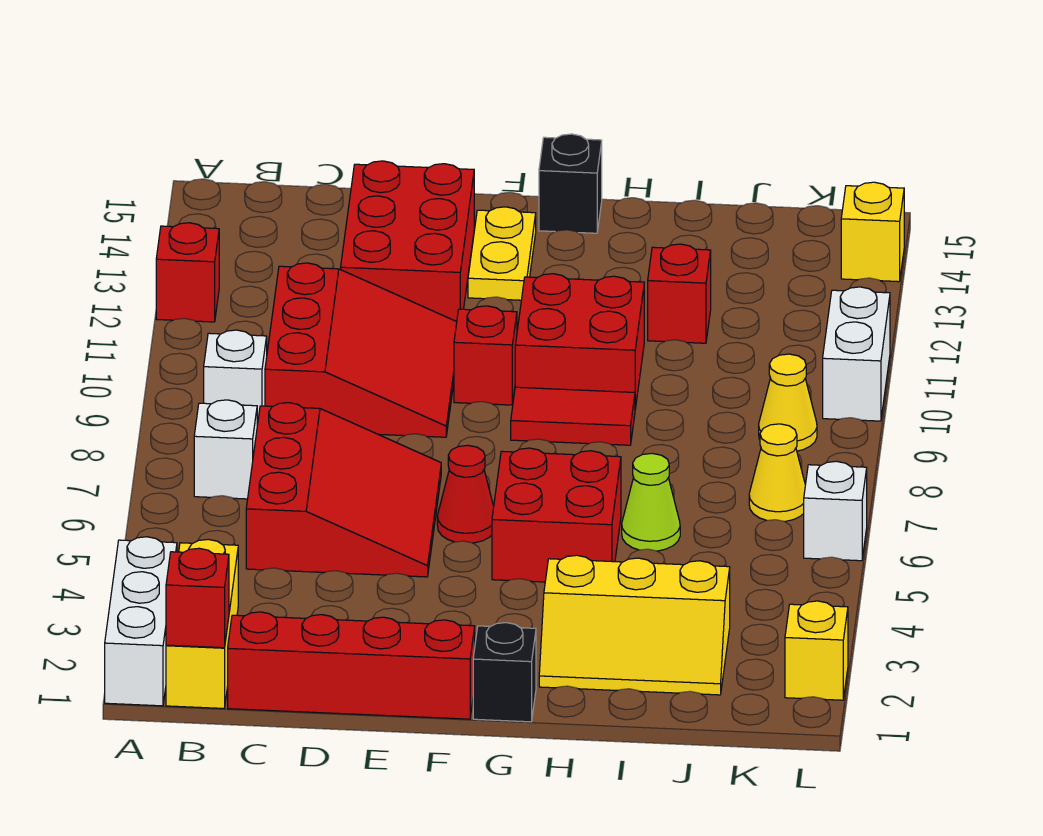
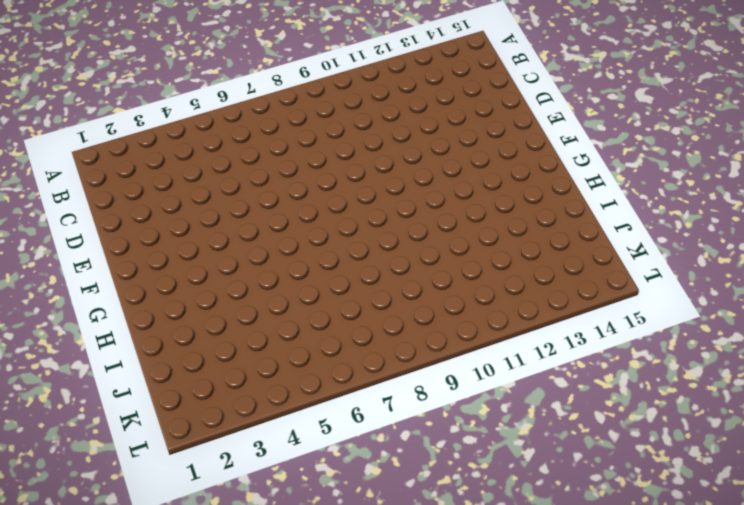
none -> white 1x3 brick [105,537,177,706]
none -> red 1x1 brick [156,223,219,322]
none -> yellow 1x3 brick [166,539,238,708]

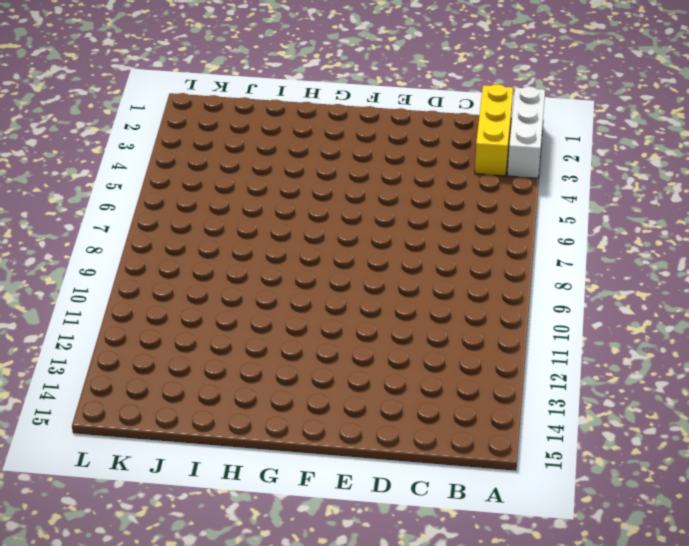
none -> red 1x1 brick [156,223,219,322]
none -> white 1x1 brick [194,400,257,499]
none -> white 1x1 brick [204,330,267,425]

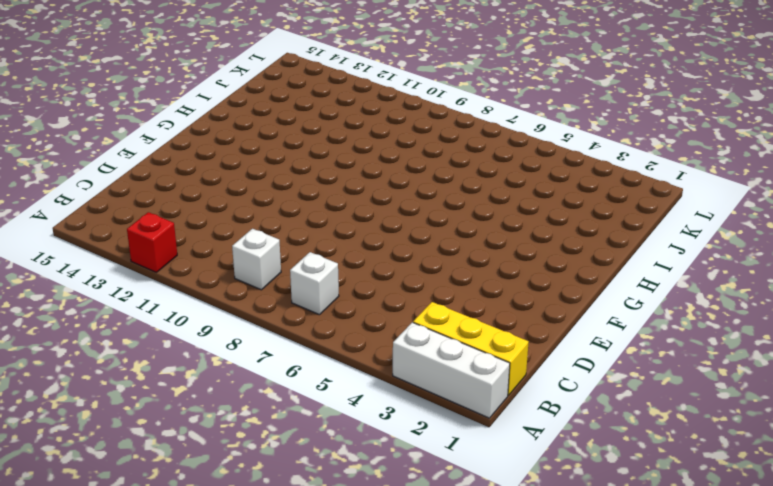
none -> red 1x4 brick [228,612,475,719]
none -> red 3x3 slope [246,403,441,577]
none -> red 3x3 slope [265,263,457,437]

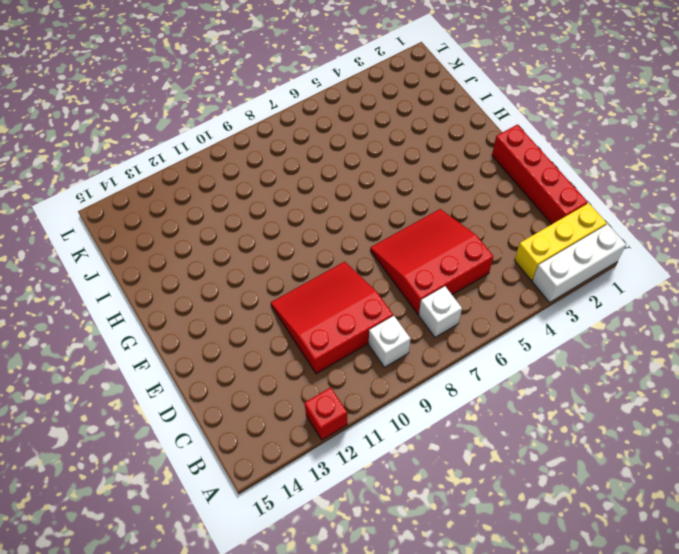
none -> red 2x3 brick [341,161,474,322]
none -> red 1x1 cone [437,445,494,543]
none -> red 1x1 brick [454,306,517,405]

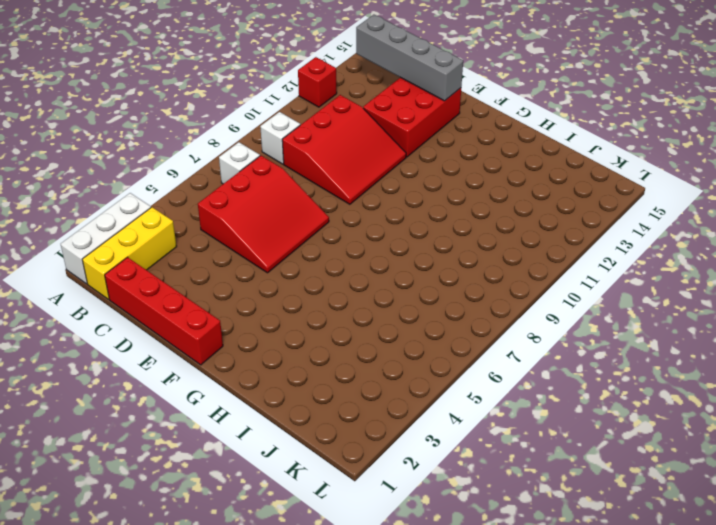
grey 1x4 brick [356,15,463,101] -> none
none -> red 1x1 cone [437,445,494,543]
none -> red 1x1 brick [454,306,517,405]
none -> yellow 1x2 plate [468,207,536,300]

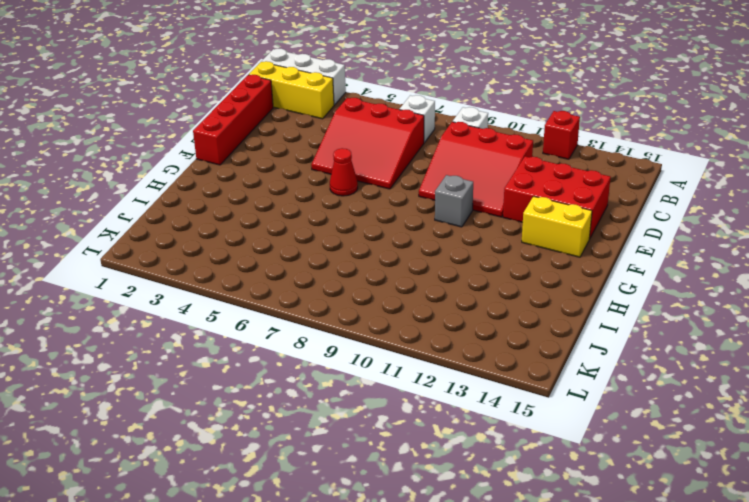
grey 1x1 brick [435,175,473,227] -> red 1x1 brick [454,306,517,405]
yellow 1x2 brick [522,196,592,257] -> yellow 1x2 plate [468,207,536,300]
none -> black 1x1 brick [473,623,536,722]
none -> red 2x2 brick [492,448,621,582]
none -> red 1x2 tile [511,387,635,445]

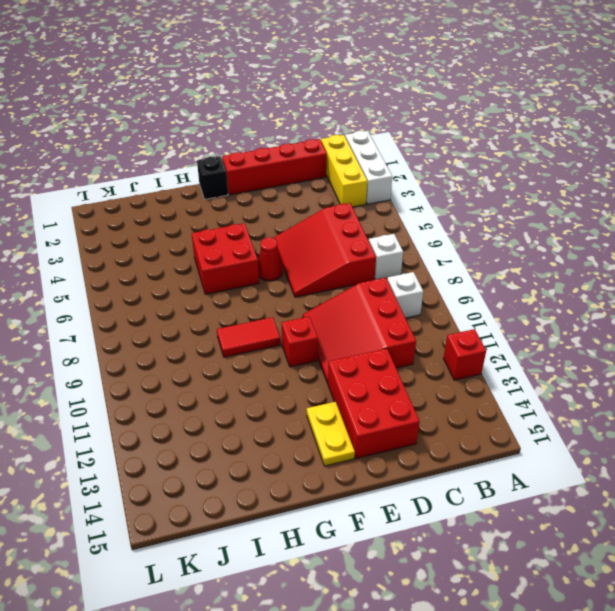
none -> red 2x2 brick [515,274,644,409]
none -> black 1x1 brick [539,134,602,233]
none -> yellow 2x3 slope [539,555,730,695]

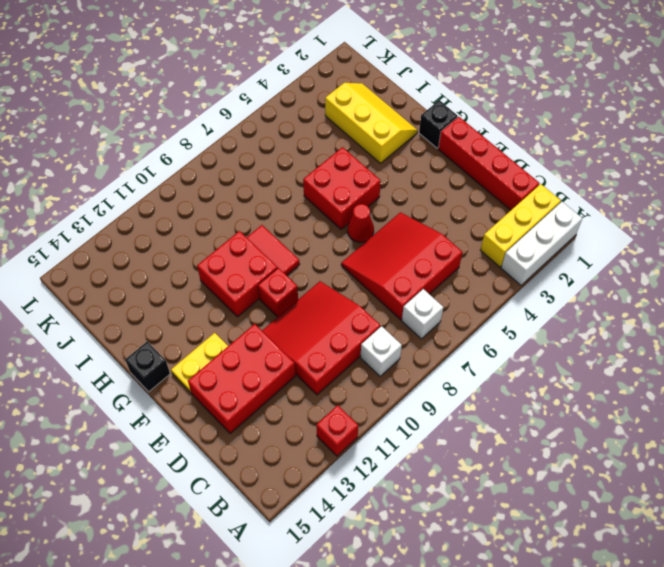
none -> lime 1x1 cone [622,453,680,551]
none -> red 1x1 brick [648,244,711,343]
none -> yellow 1x1 cone [749,424,805,522]

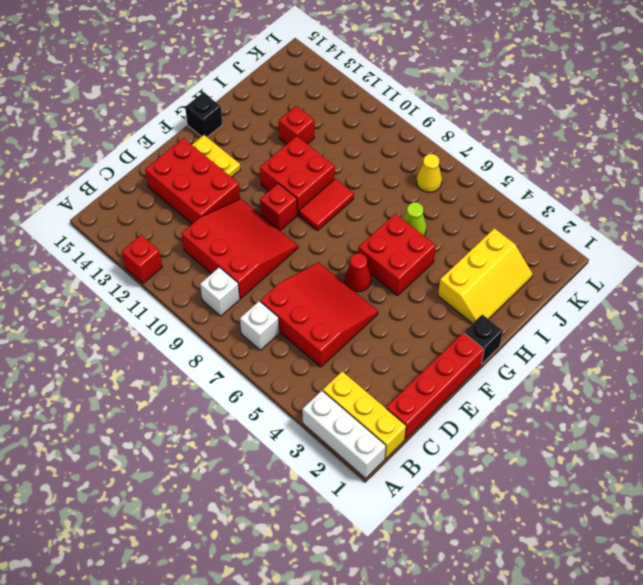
none -> yellow 1x1 cone [759,354,817,451]
none -> yellow 1x1 brick [785,601,848,700]
none -> white 1x1 brick [804,461,867,561]

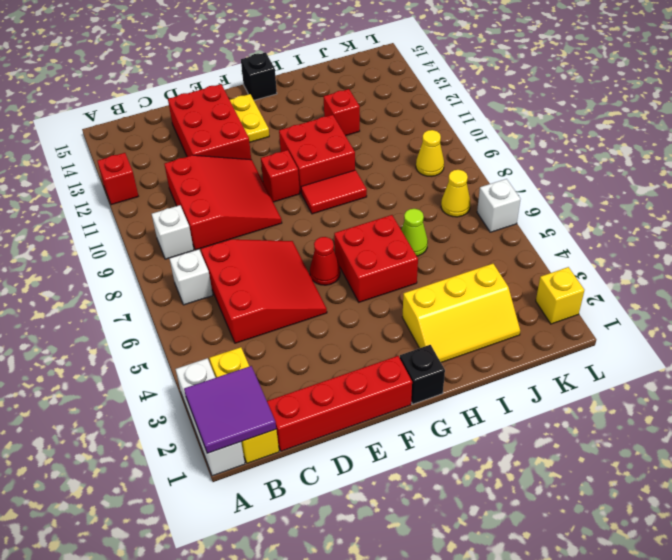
purple 2x2 tile [184,366,276,453] -> red 1x1 brick [166,548,229,648]
none -> white 1x2 brick [823,287,890,421]
none -> yellow 1x1 brick [841,182,904,282]

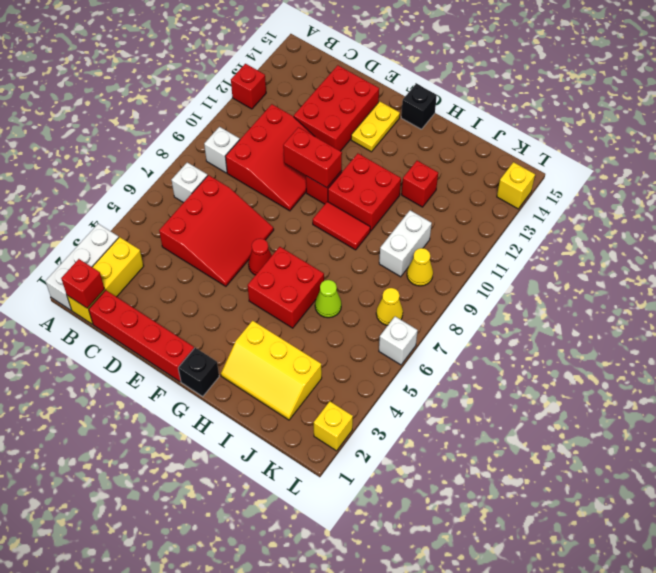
red 1x2 brick [283,127,342,188] -> none
white 1x2 brick [379,210,432,277] -> white 1x2 brick moved to [823,287,890,421]

